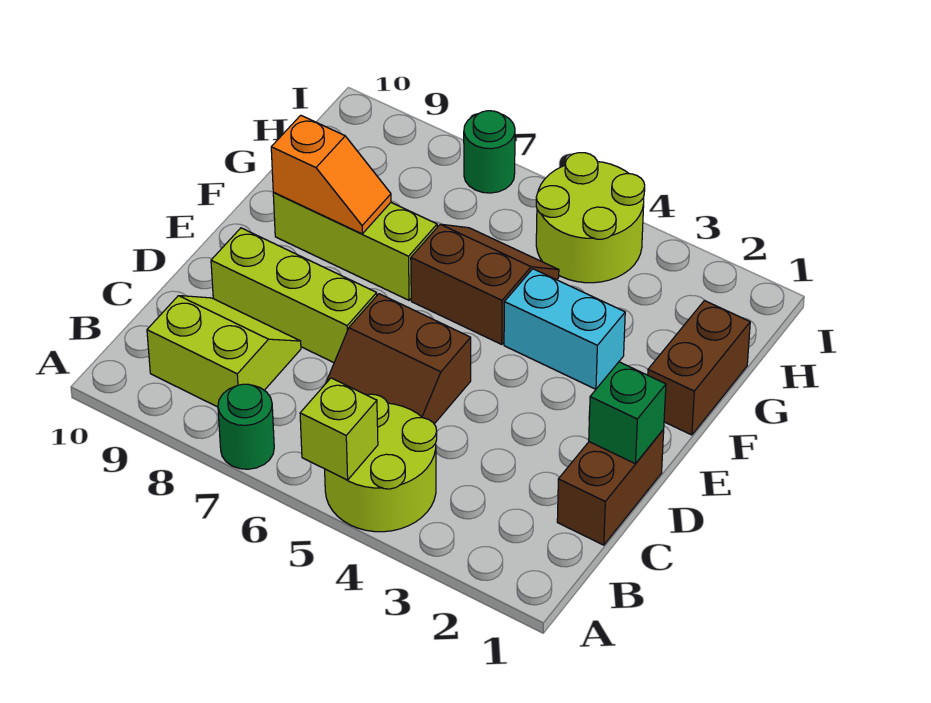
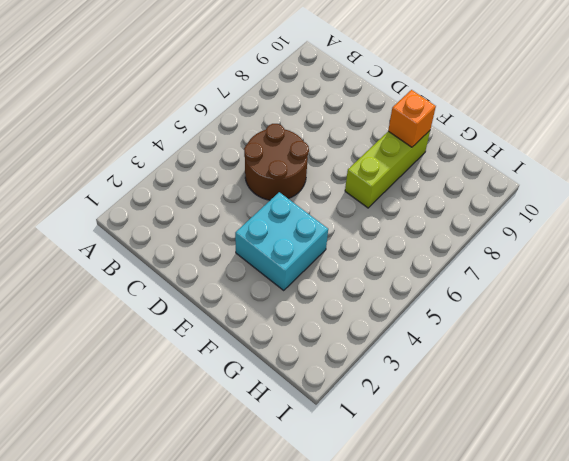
brown 2x2 round brick [244,124,309,200] -> brown 2x2 slope [326,294,471,424]
cyan 2x2 brick [235,192,328,290] -> cyan 1x2 brick [504,269,625,389]
orange 1x1 brick [388,90,436,147] -> orange 1x2 slope [271,115,391,234]
none -> lime 2x2 round brick [325,394,437,532]
none -> green 1x1 round brick [218,384,274,469]
none -> lime 2x2 slope [147,296,301,407]

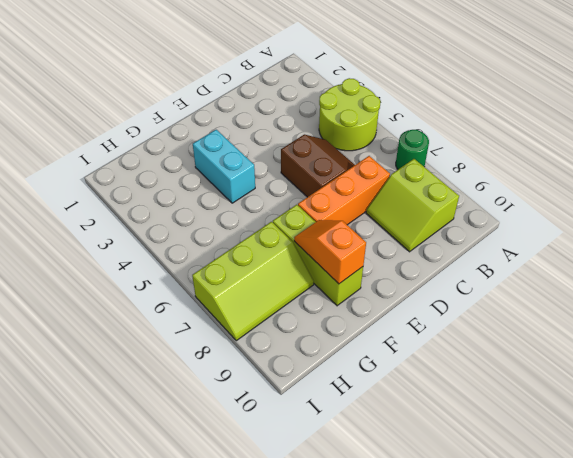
orange 1x3 brick [298,156,390,225] -> lime 1x3 brick [211,228,377,363]
lime 2x3 slope [192,222,314,341] -> green 1x1 round brick [464,111,515,193]
none -> brown 1x2 brick [557,429,664,545]
none -> brown 1x2 brick [648,301,750,435]
none -> brown 2x2 slope [411,224,559,344]

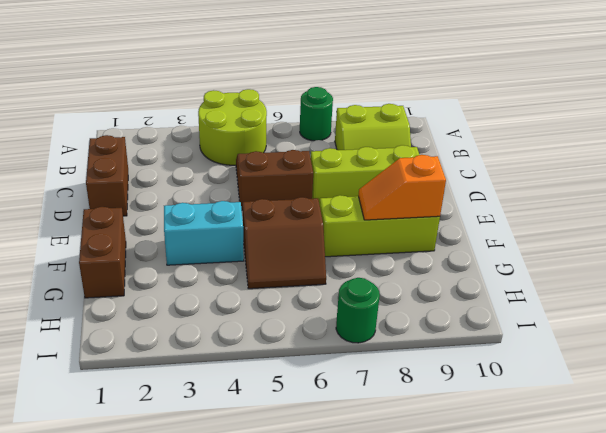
none -> lime 2x2 round brick [536,153,645,283]
none -> lime 1x1 brick [300,378,378,480]
none -> green 1x1 brick [589,362,666,464]

